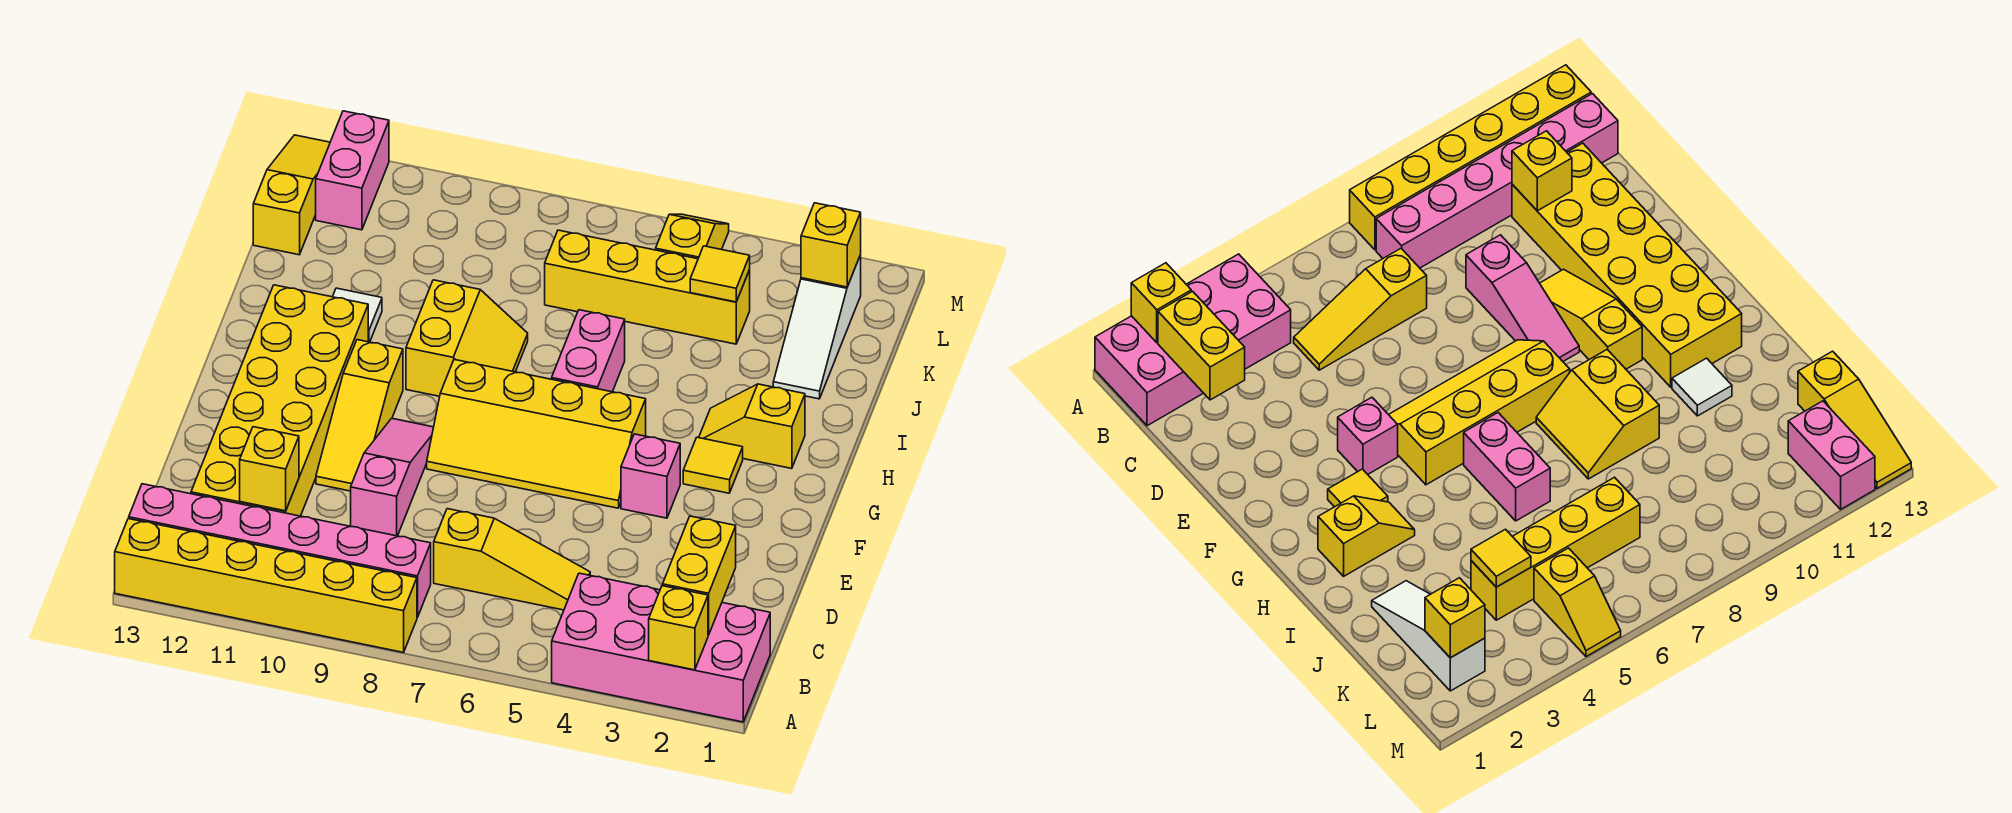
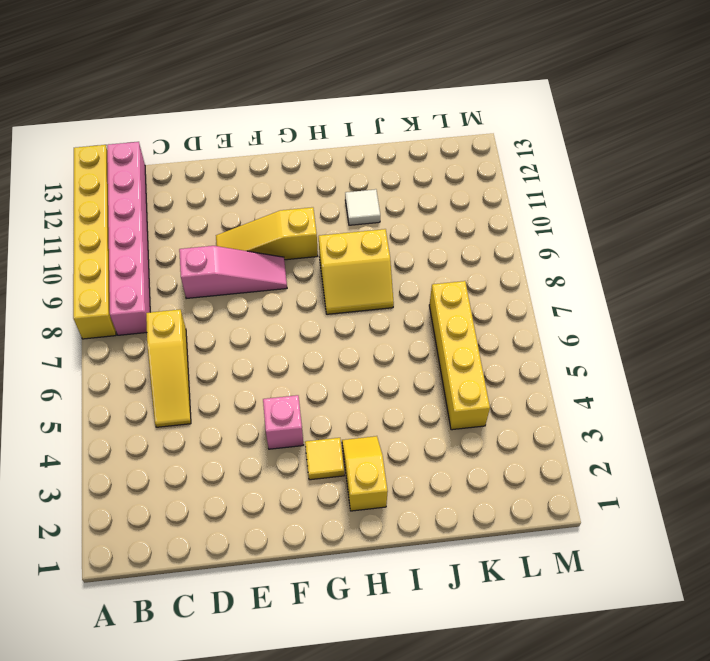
none -> pink 2x4 brick [552,573,770,722]
none -> yellow 2x6 brick [191,285,368,516]
none -> yellow 2x4 slope [427,360,646,508]

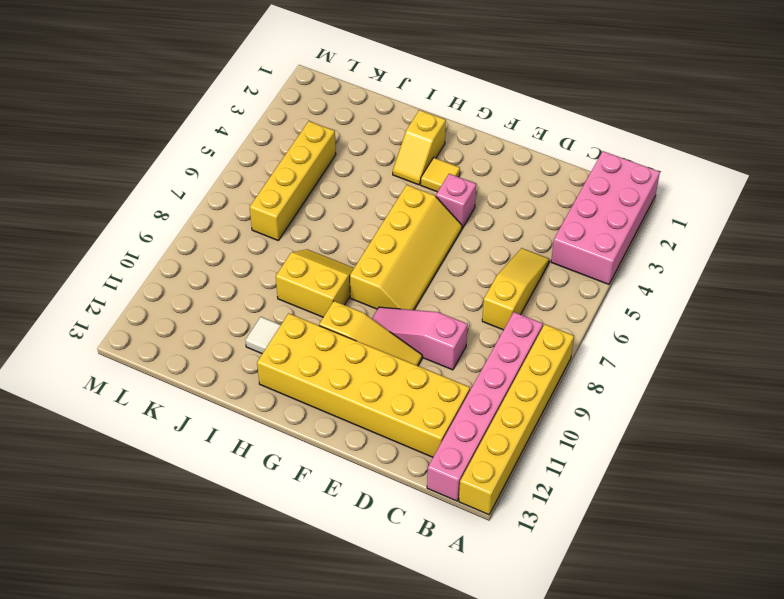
none -> pink 1x2 brick [552,310,625,392]
none -> white 1x3 slope [773,255,861,399]
none -> yellow 1x3 slope [253,135,330,255]

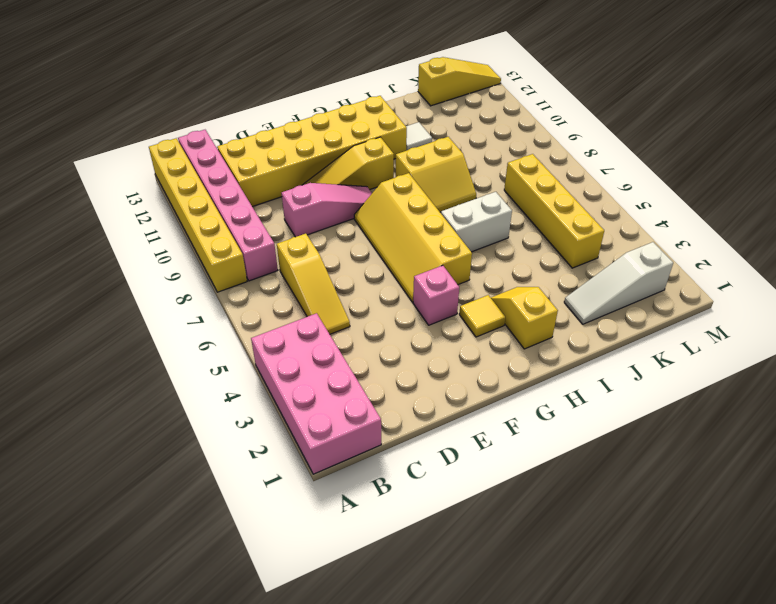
white 1x2 brick [441,192,512,252] -> pink 1x2 brick [552,310,625,392]
none -> yellow 1x2 slope [656,214,729,259]
none -> pink 1x2 brick [316,111,389,230]
none -> yellow 1x1 brick [649,586,708,670]

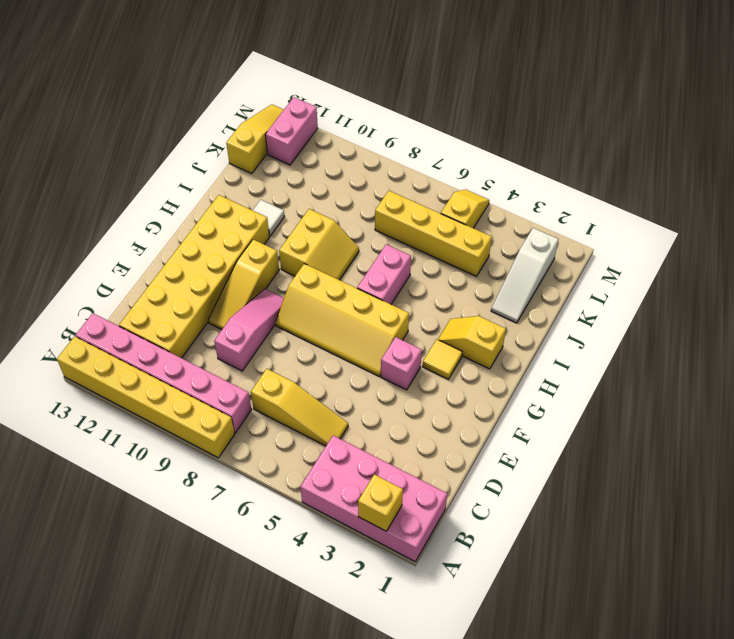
none -> yellow 1x2 brick [663,516,736,635]
none -> yellow 1x1 brick [240,427,299,511]
none -> yellow 1x1 tile [690,246,750,302]

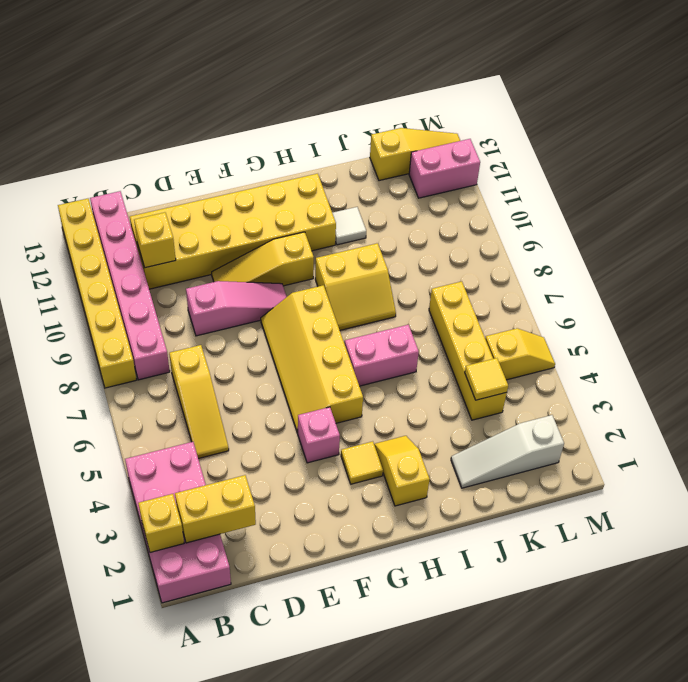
none -> yellow 1x1 brick [801,203,861,287]

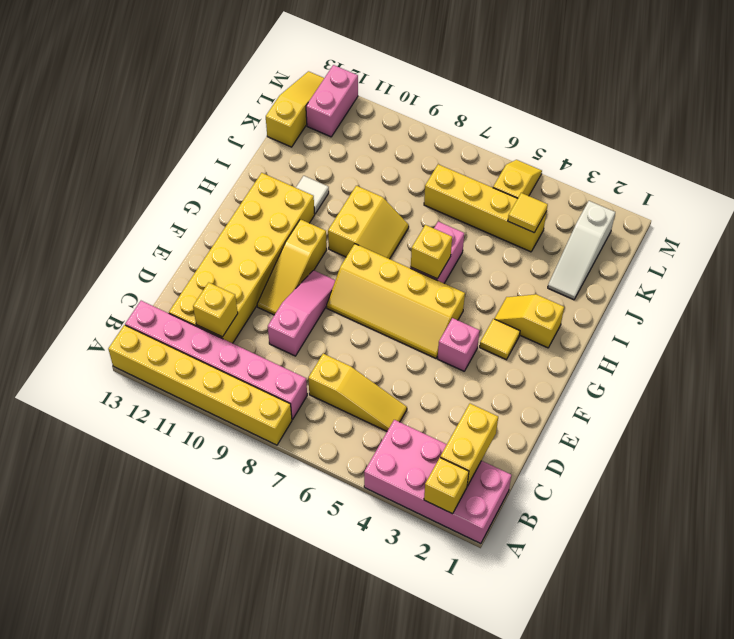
yellow 1x1 brick [411,225,452,279] -> yellow 1x1 brick moved to [801,203,861,287]

